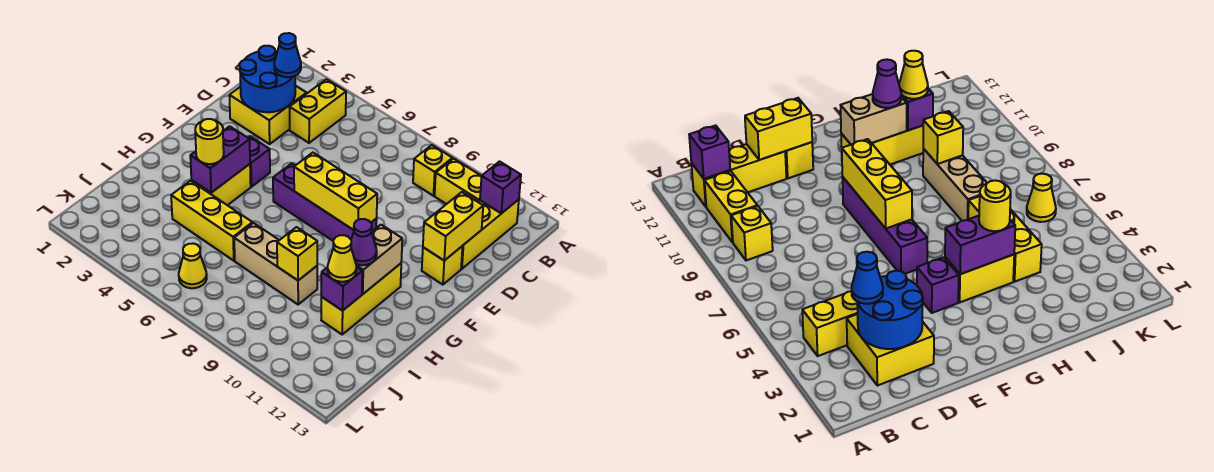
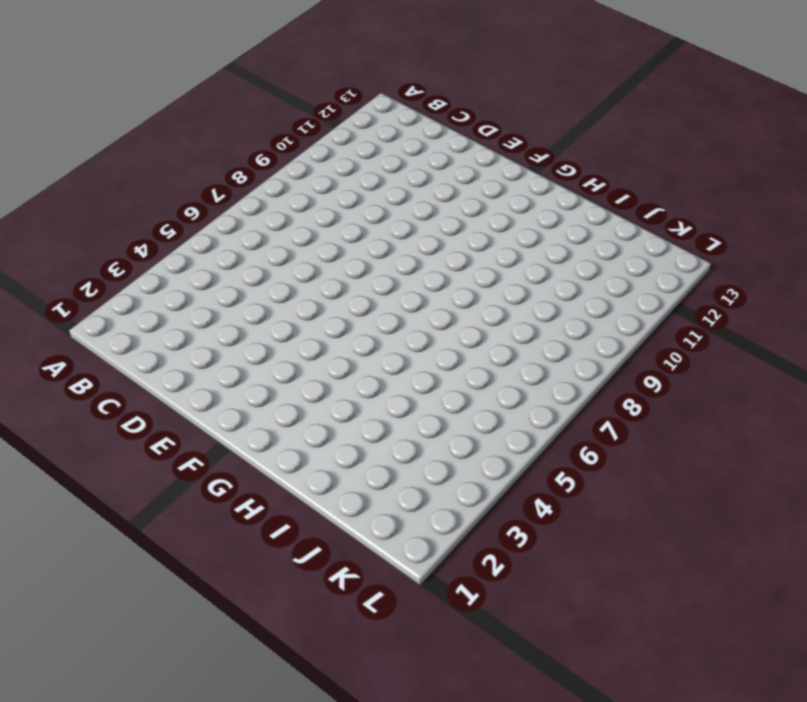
none -> yellow 1x2 brick [289,79,346,143]
none -> yellow 1x1 brick [413,145,452,196]
none -> yellow 1x2 brick [435,158,482,204]

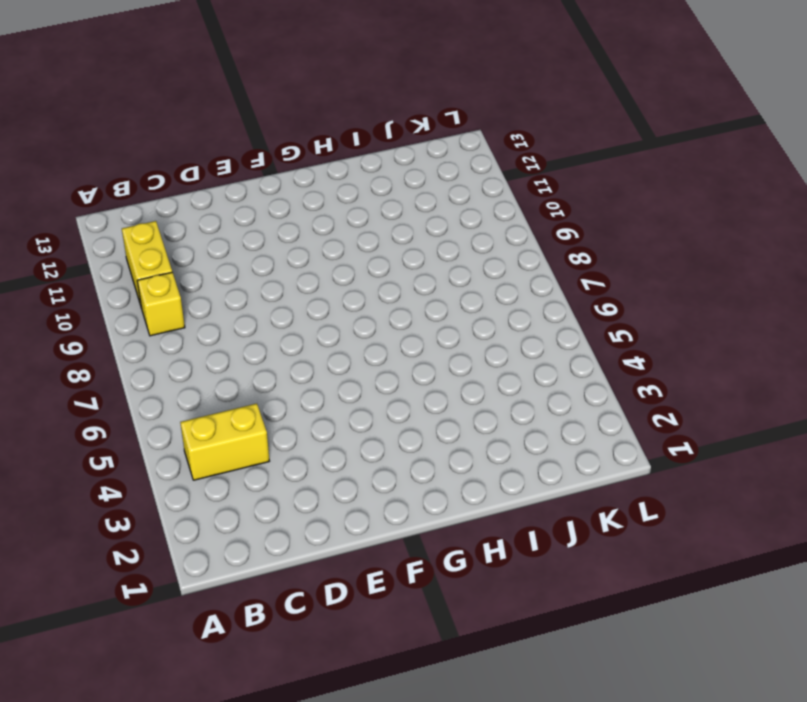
none -> yellow 1x3 brick [461,199,519,269]
none -> yellow 2x2 brick [229,86,307,144]
none -> yellow 1x1 brick [422,246,463,285]

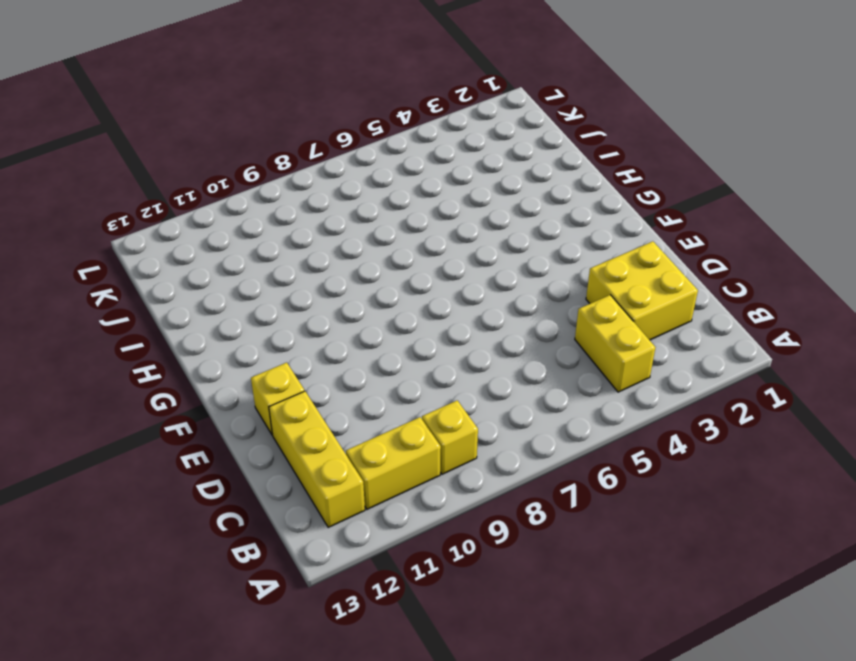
none -> purple 1x1 brick [248,137,270,187]
none -> purple 1x4 brick [273,163,377,241]
none -> yellow 1x2 brick [191,164,251,205]

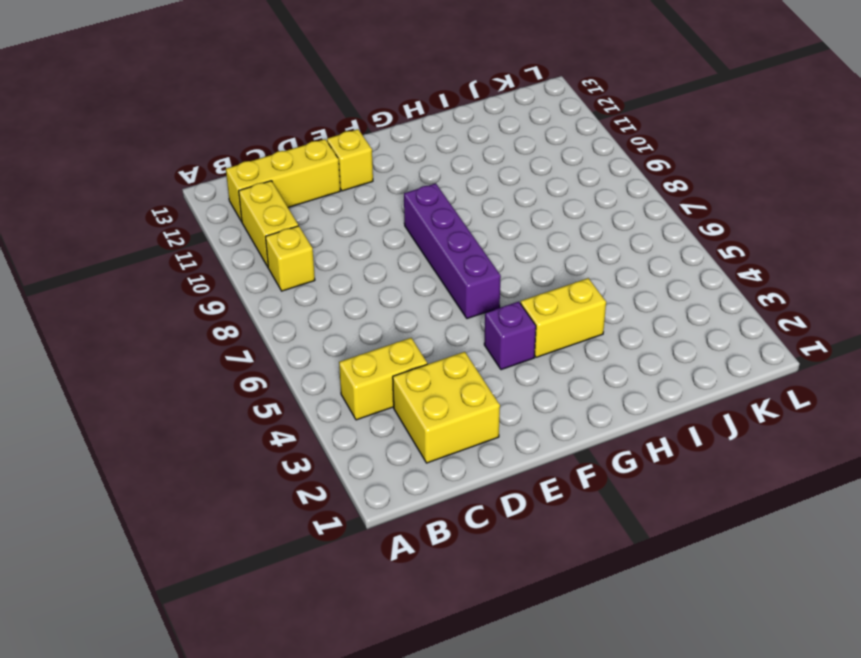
none -> yellow 1x3 brick [321,264,401,334]
none -> yellow 1x3 brick [171,181,252,261]
none -> tan 1x3 brick [234,223,317,304]

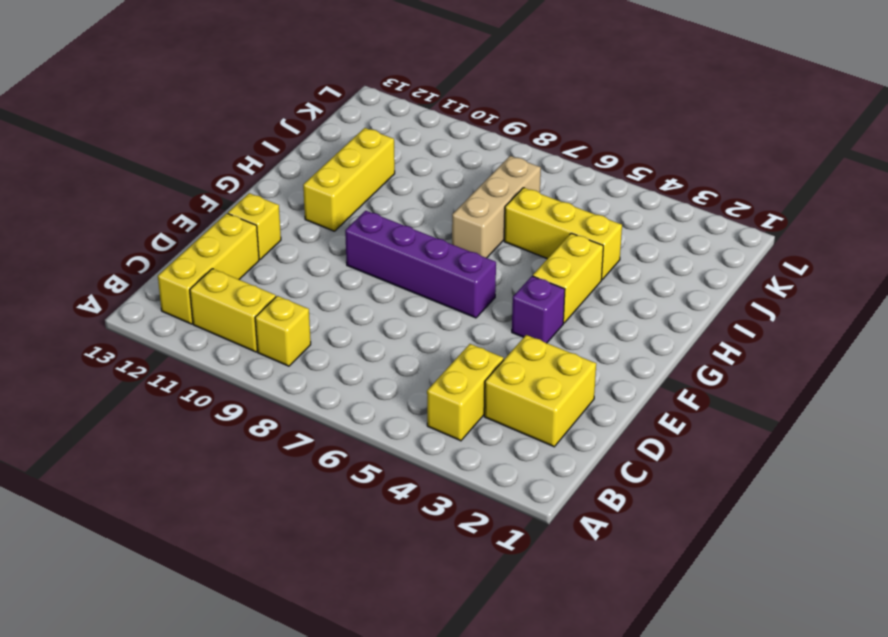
tan 1x3 brick [452,156,541,258] -> tan 1x3 brick turned to [234,223,317,304]
none -> yellow 1x1 cone [179,243,207,288]
none -> purple 1x1 brick [480,162,521,213]
none -> blue 2x2 round brick [239,46,295,112]

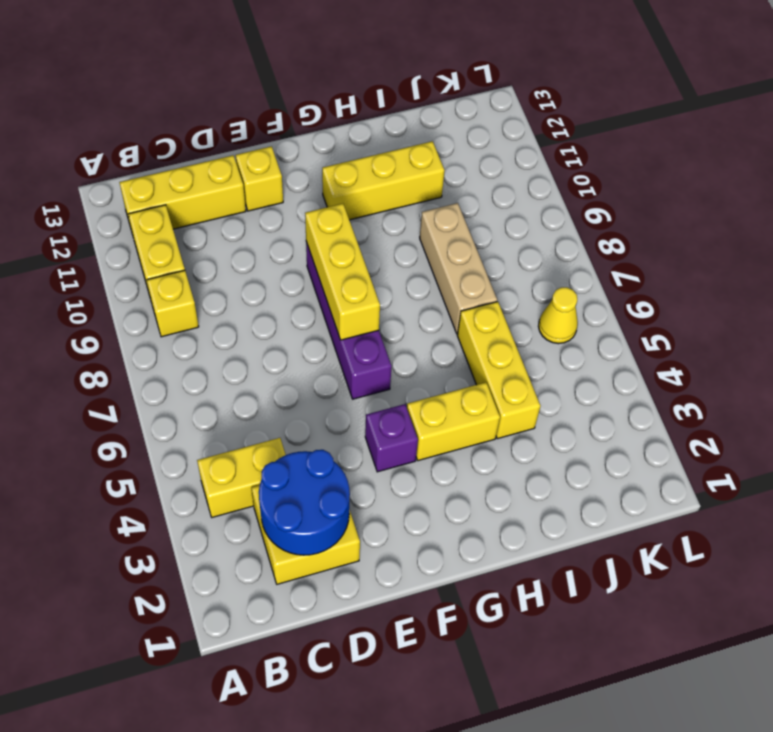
none -> purple 1x1 brick [480,162,521,213]
none -> yellow 1x2 brick [423,192,483,261]
none -> purple 1x2 brick [190,126,250,193]

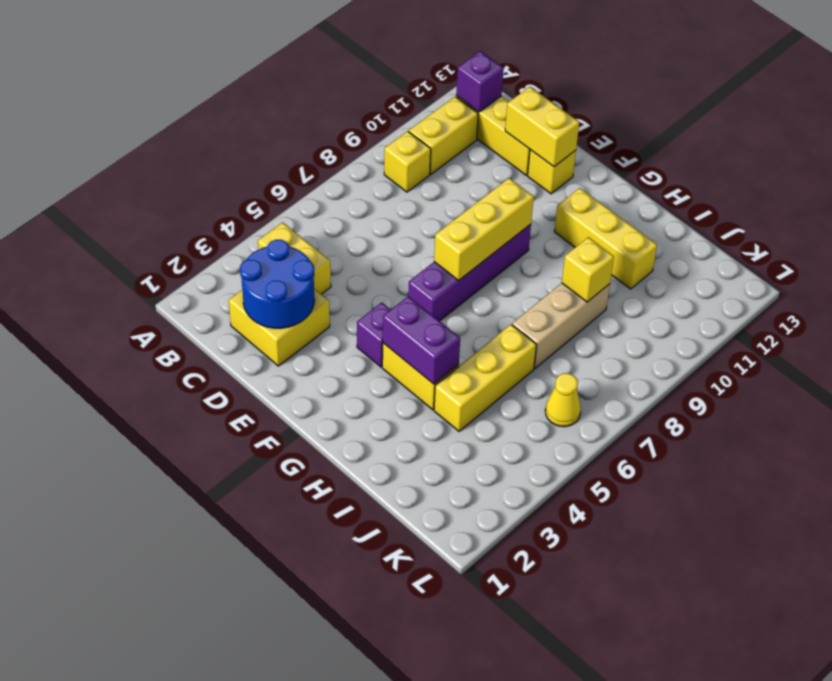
none -> tan 1x2 brick [356,225,402,294]
none -> purple 1x1 brick [321,267,362,311]
none -> blue 1x1 cone [274,33,301,77]

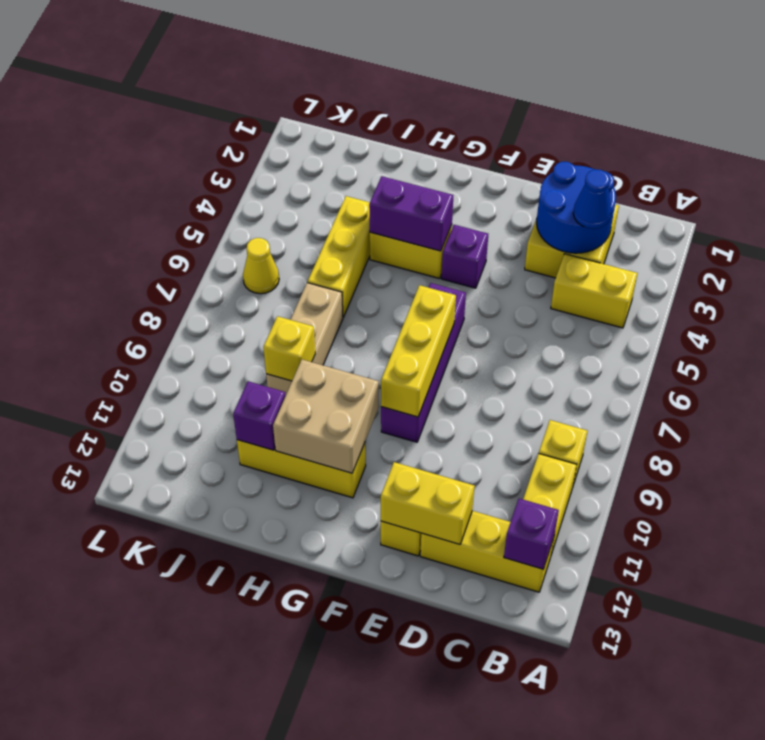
tan 2x2 brick [273,360,379,473] -> tan 1x2 brick [356,225,402,294]
none -> yellow 1x1 round brick [195,119,224,164]
none -> purple 1x1 cone [351,219,377,265]
none -> yellow 1x1 cone [328,235,356,282]

